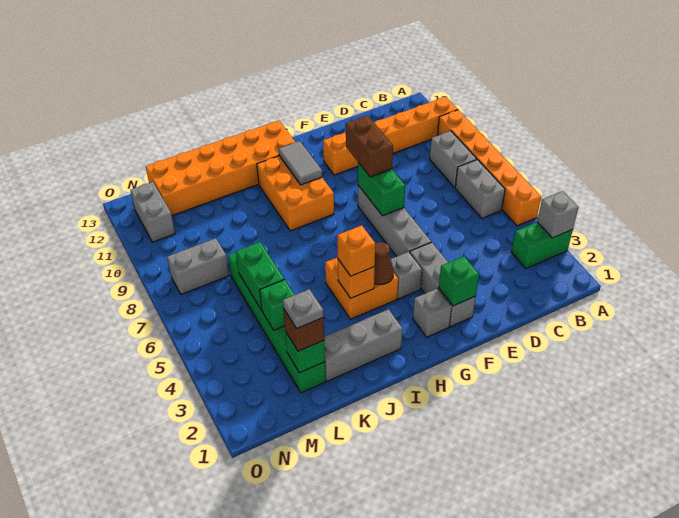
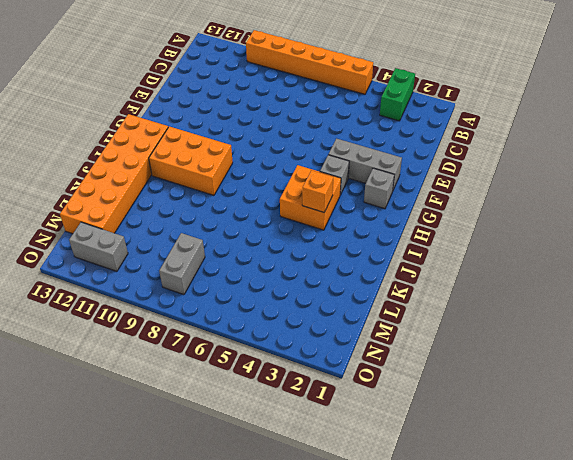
none -> orange 1x6 brick [323,97,458,175]
none -> grey 1x2 brick [455,160,505,218]
none -> grey 1x2 brick [430,131,477,187]

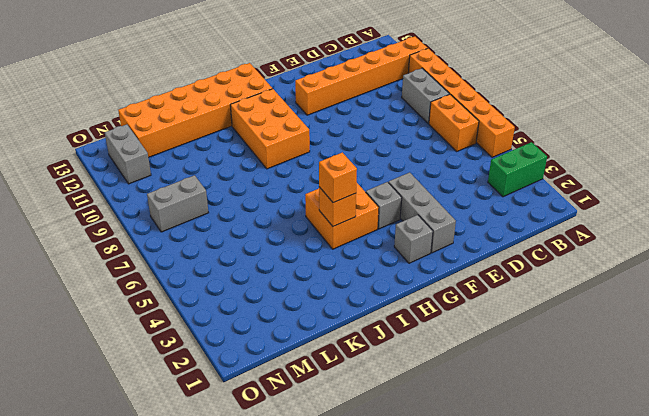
orange 1x2 brick [429,94,479,151] -> grey 1x2 brick [455,160,505,218]
none -> grey 1x4 brick [358,185,431,257]
none -> grey 1x3 brick [324,309,402,381]
none -> green 1x6 brick [228,252,326,393]

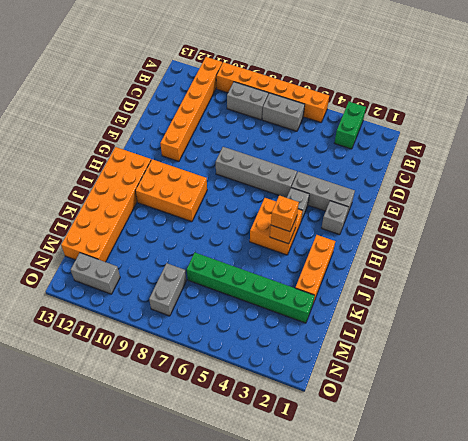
orange 1x3 brick [296,235,335,303] -> grey 1x3 brick [324,309,402,381]
none -> grey 1x1 brick [537,191,578,238]
none -> green 1x1 brick [439,256,479,306]
none -> green 1x2 brick [358,163,405,216]

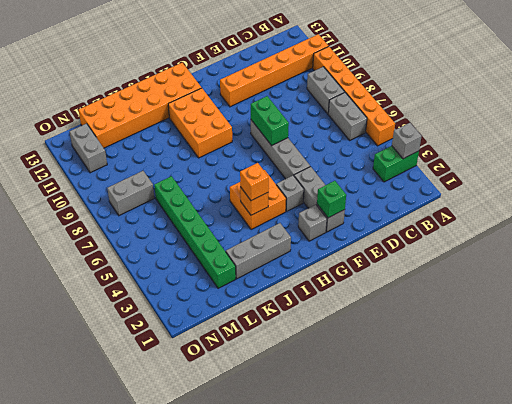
none -> brown 1x1 cone [374,242,394,284]
none -> grey 1x2 tile [279,141,322,185]
none -> green 1x1 brick [285,332,325,373]

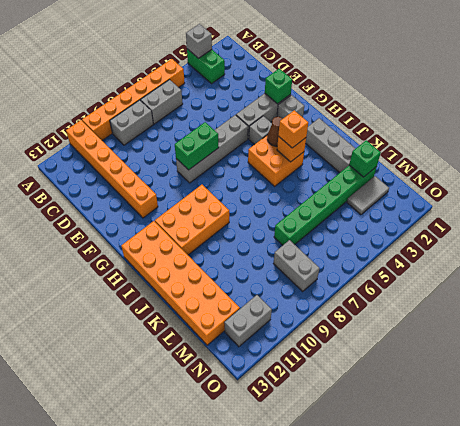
grey 1x2 tile [347,176,389,214] -> grey 1x2 tile moved to [279,141,322,185]
none -> green 1x1 brick [260,279,295,330]
none -> green 1x2 brick [236,242,284,310]
none -> brown 1x2 brick [346,116,393,177]

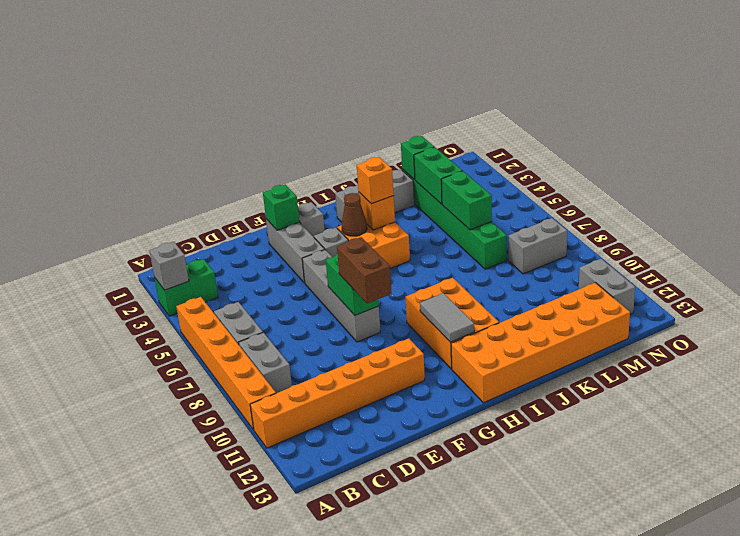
green 1x2 brick [414,147,462,204] -> green 1x1 brick [260,279,295,330]
none -> brown 1x1 brick [283,308,324,351]
none -> grey 1x1 plate [283,289,324,329]

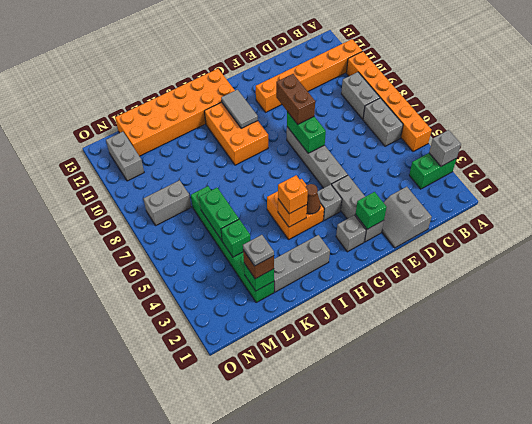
grey 2x2 slope [382,187,431,248] -> none

